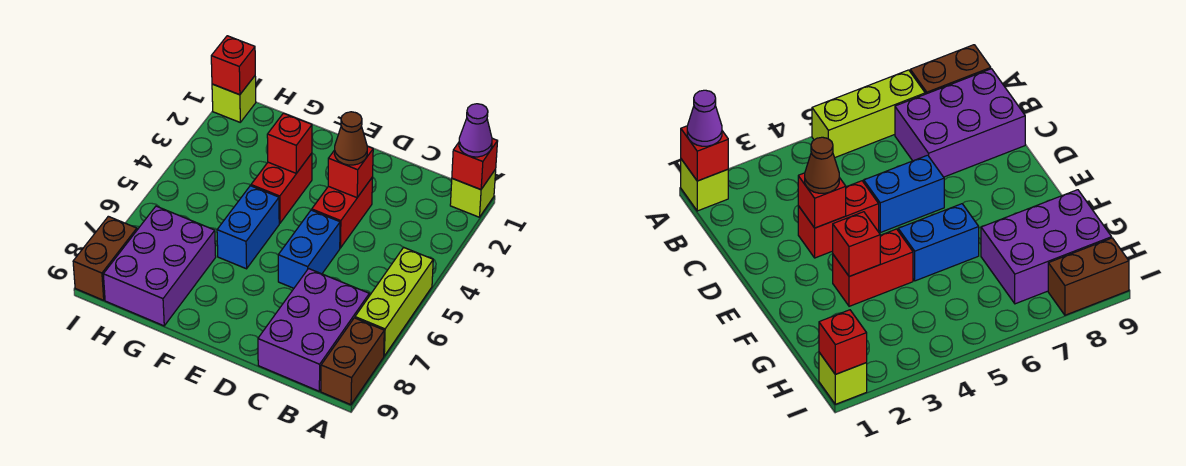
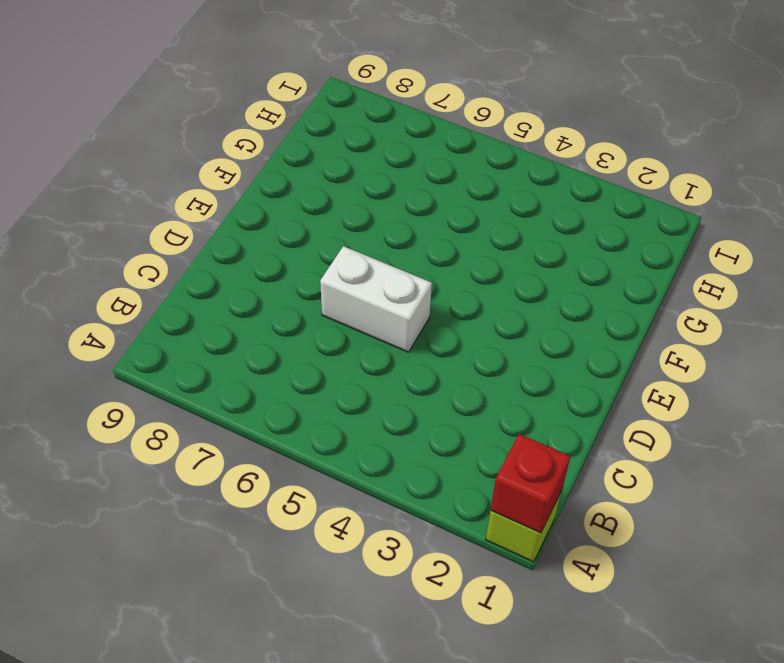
white 1x2 brick [320,246,432,352] -> blue 1x2 brick [278,210,340,288]
none -> lime 1x3 brick [355,247,433,356]
none -> brown 1x2 brick [321,318,384,405]
none -> purple 2x3 brick [258,269,369,391]

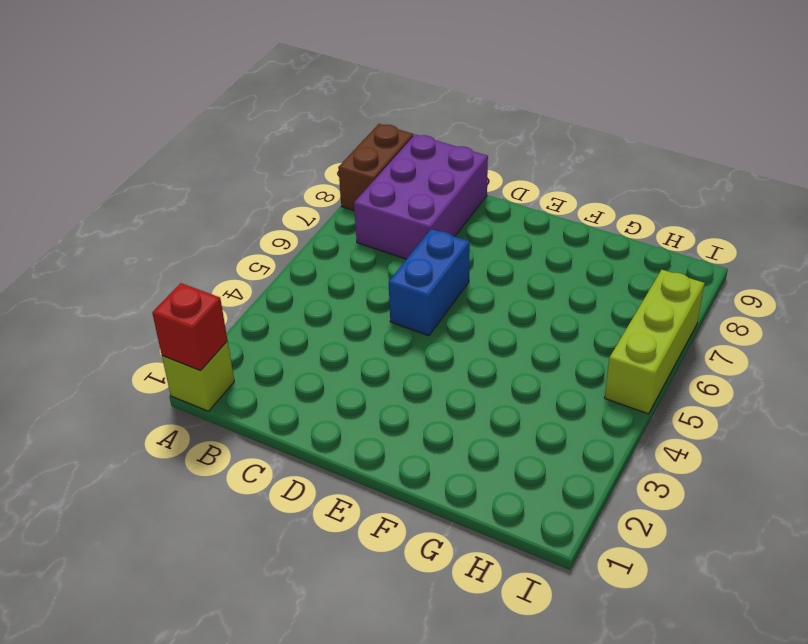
lime 1x3 brick [605,270,705,414] -> lime 1x3 brick moved to [355,247,433,356]
none -> red 1x2 brick [312,177,373,248]
none -> red 1x2 brick [251,153,312,223]
none -> blue 1x2 brick [217,186,279,269]

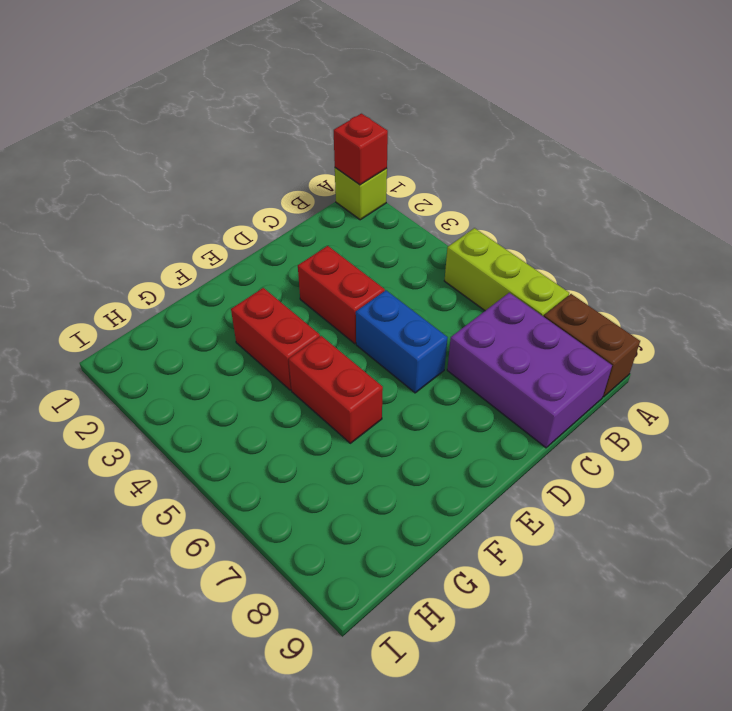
red 1x2 brick [289,336,383,443] -> blue 1x2 brick [217,186,279,269]
none -> purple 2x3 brick [103,206,216,326]
none -> lime 1x1 brick [212,76,256,122]
none -> brown 1x2 brick [73,216,137,300]

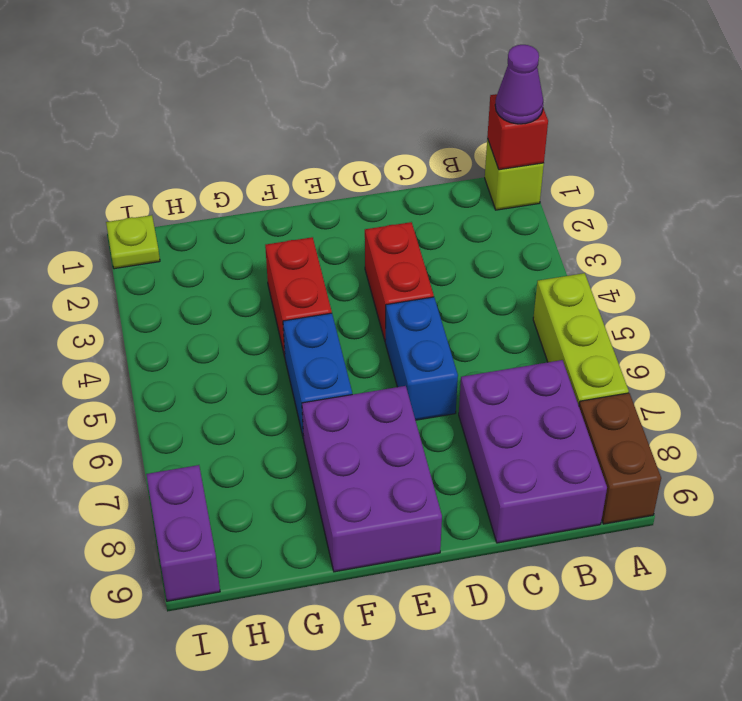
purple 2x3 brick [302,386,442,572] -> purple 2x3 brick moved to [103,206,216,326]
lime 1x1 plate [106,215,160,269] -> lime 1x1 brick [212,76,256,122]
purple 1x2 brick [146,465,220,601] -> brown 1x2 brick [73,216,137,300]
none -> red 1x1 brick [328,146,373,198]
none -> red 1x1 brick [267,113,312,173]
none -> red 1x1 brick [211,36,255,95]

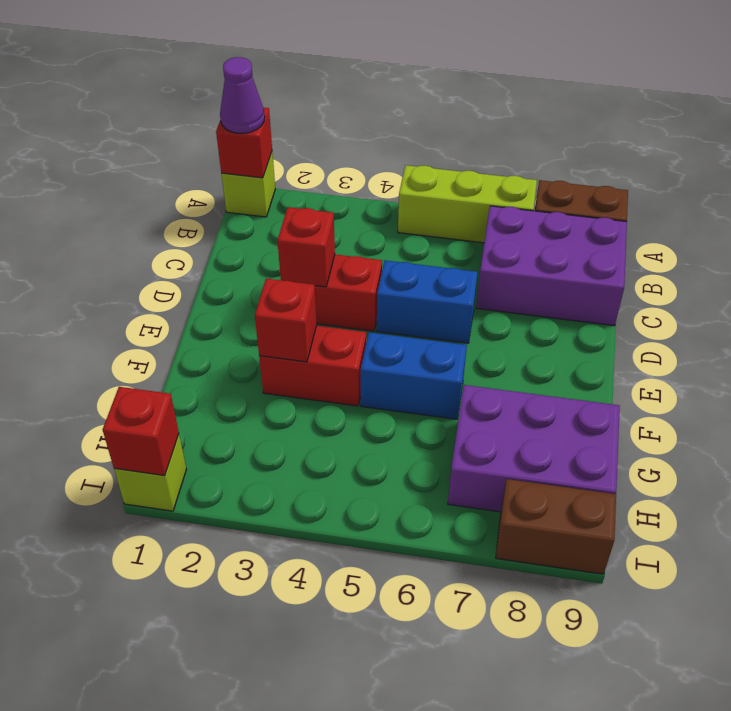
none -> brown 1x1 cone [334,112,367,165]

